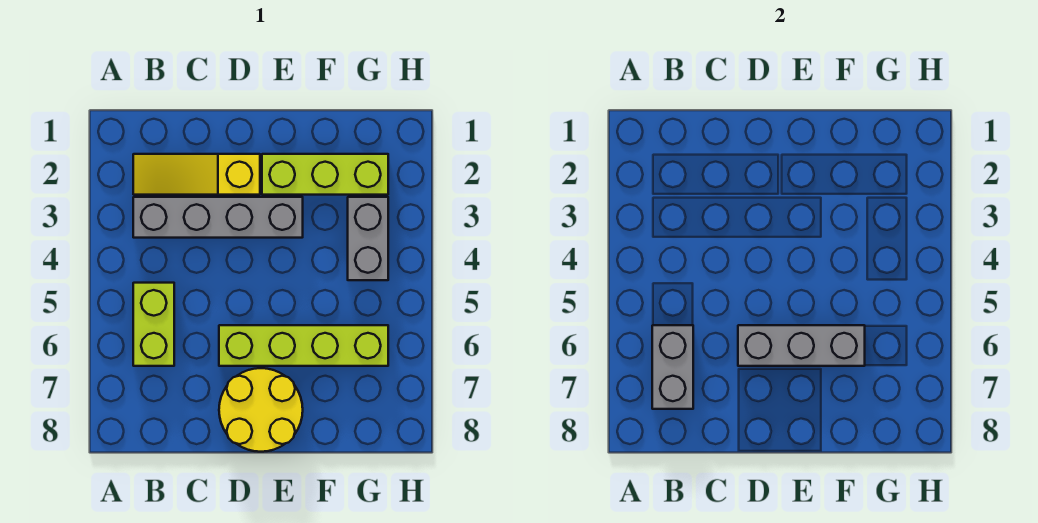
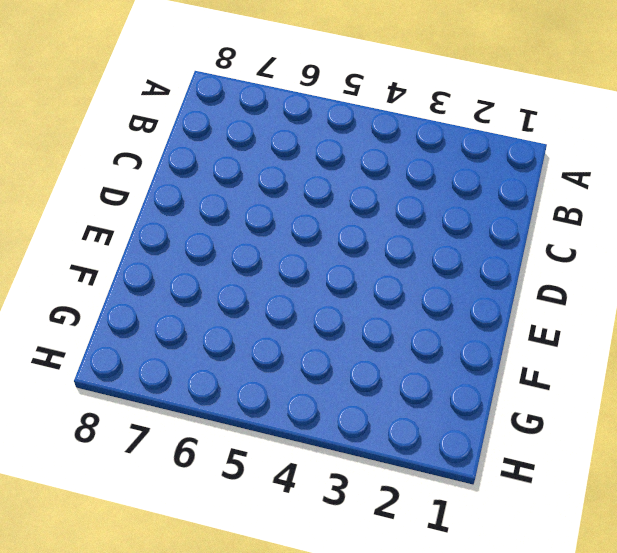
none -> yellow 1x3 slope [133,154,260,195]
none -> grey 1x4 brick [133,197,303,238]

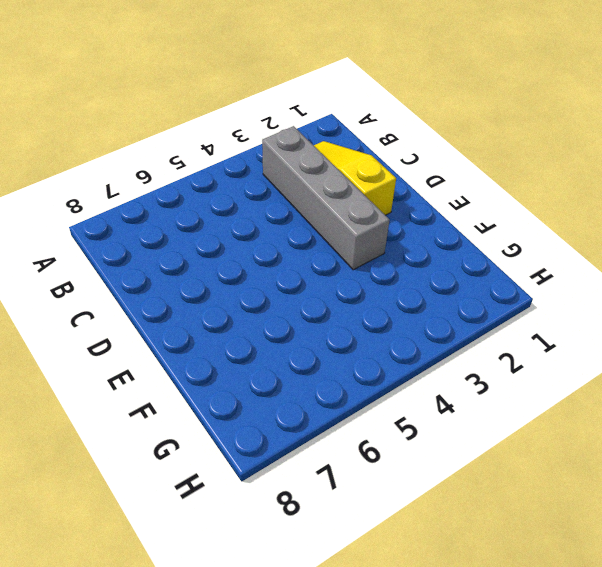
none -> lime 1x2 brick [133,283,174,366]
none -> lime 1x4 brick [219,325,388,366]

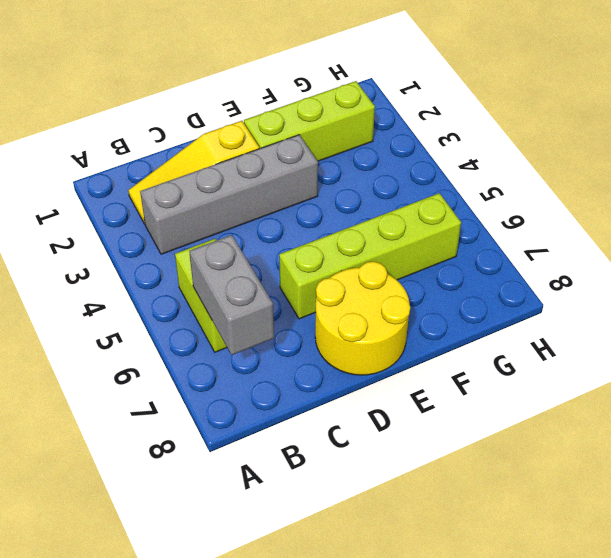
none -> grey 1x2 brick [348,197,388,280]
none -> grey 1x3 brick [738,325,865,366]

